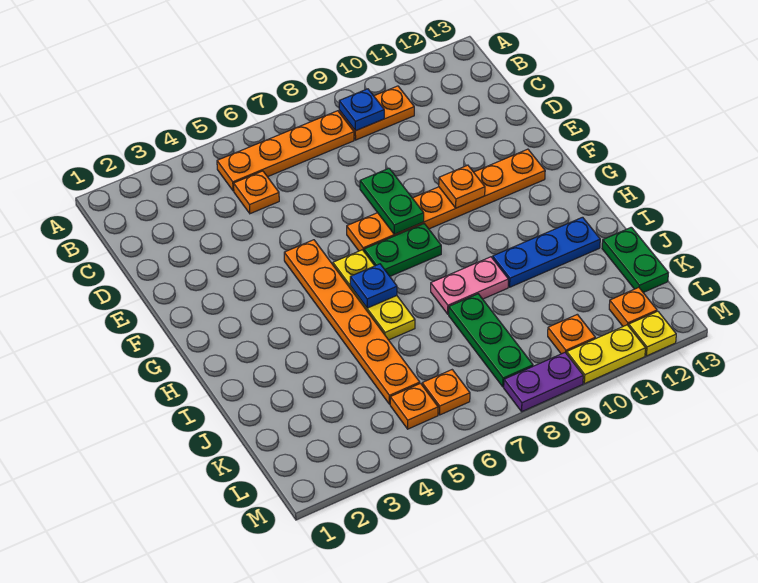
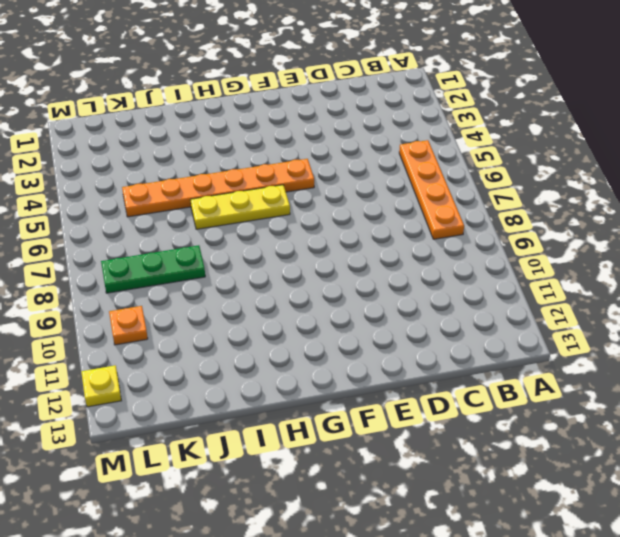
none -> orange 1x2 plate [339,86,414,140]
none -> orange 1x1 plate [234,171,279,214]
none -> orange 1x6 plate [347,149,545,251]

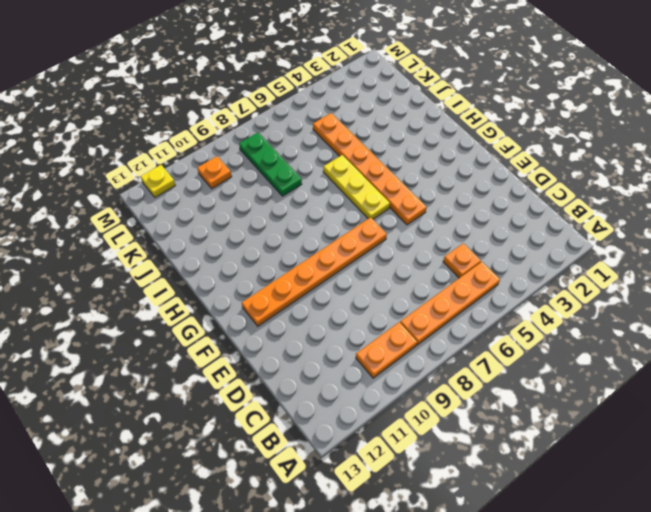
none -> green 1x2 plate [364,224,441,276]
none -> pink 1x2 plate [431,257,508,314]
none -> blue 1x3 plate [493,217,600,287]

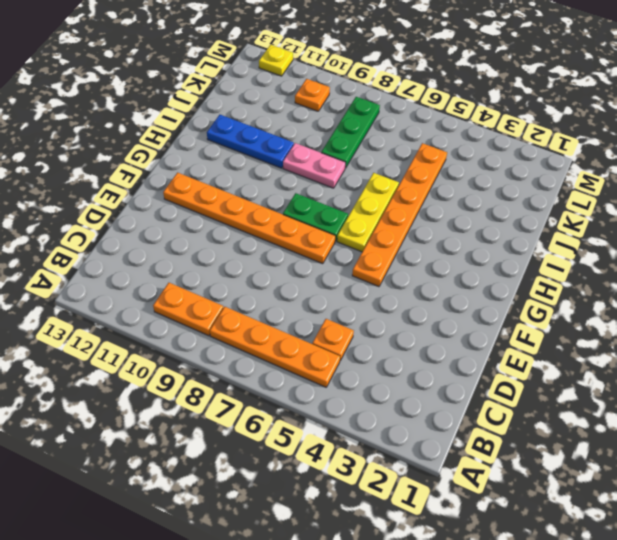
none -> green 1x2 plate [602,227,668,293]
none -> orange 1x1 plate [390,384,438,429]
none -> orange 1x1 plate [422,370,470,415]

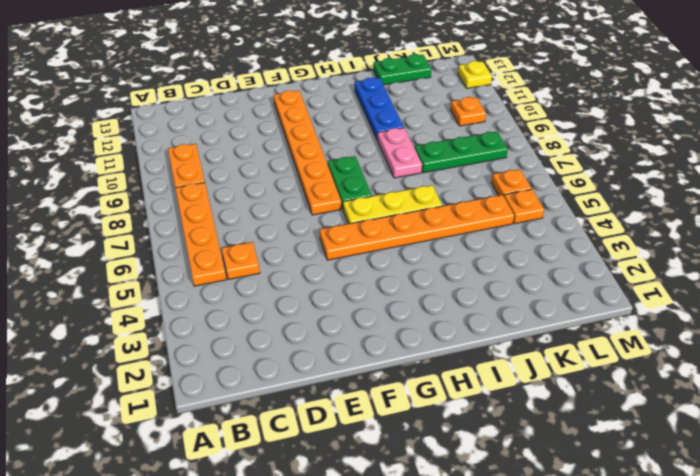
none -> orange 1x1 plate [609,287,657,326]
none -> purple 1x2 plate [504,352,583,411]
none -> yellow 1x2 plate [567,325,646,384]

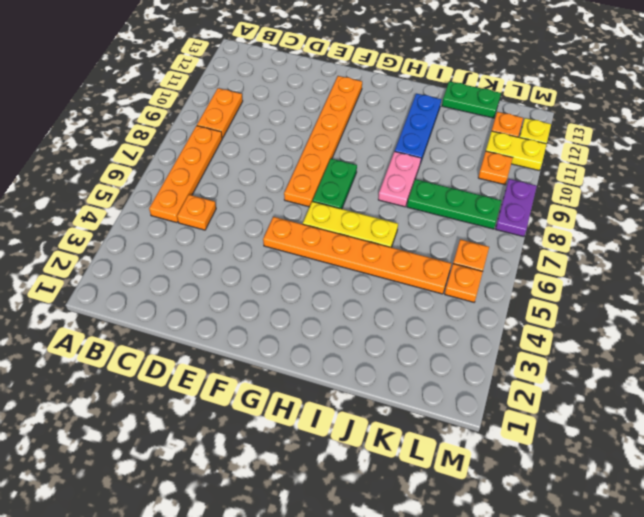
yellow 1x2 plate [486,131,546,171] -> yellow 1x2 plate turned to [567,325,646,384]
none -> blue 1x1 plate [339,89,384,131]
none -> green 1x2 plate [360,168,424,234]
none -> orange 1x1 plate [439,165,485,208]

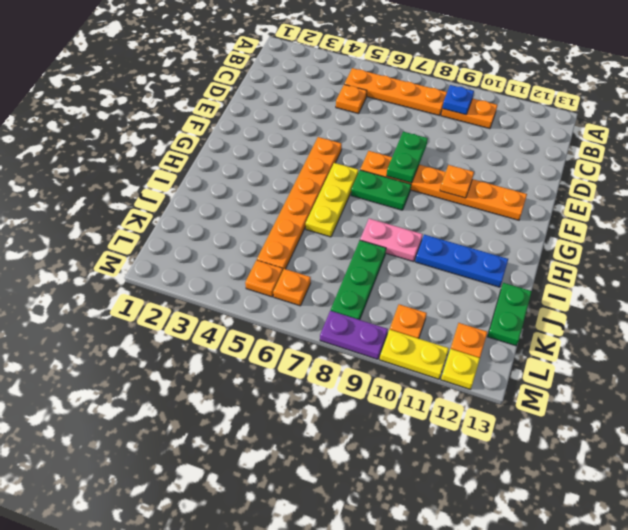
none -> blue 1x1 plate [350,264,397,308]

